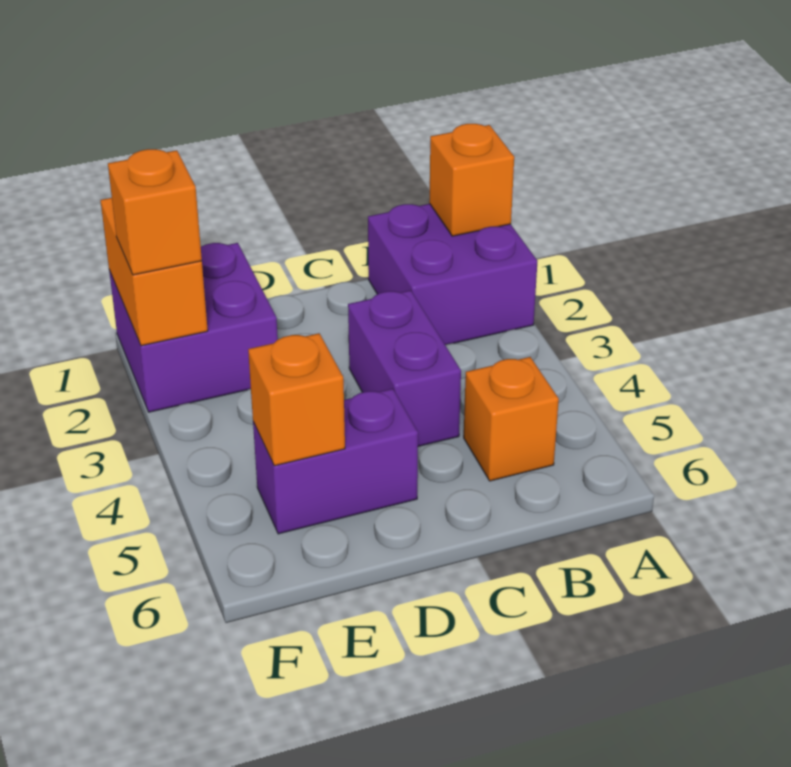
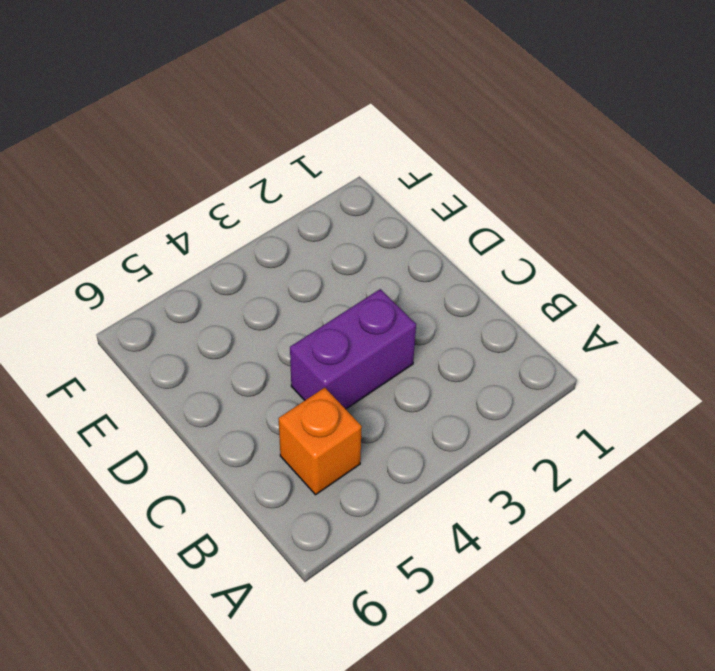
none -> purple 2x2 brick [368,204,537,345]
none -> purple 1x2 brick [253,389,418,534]

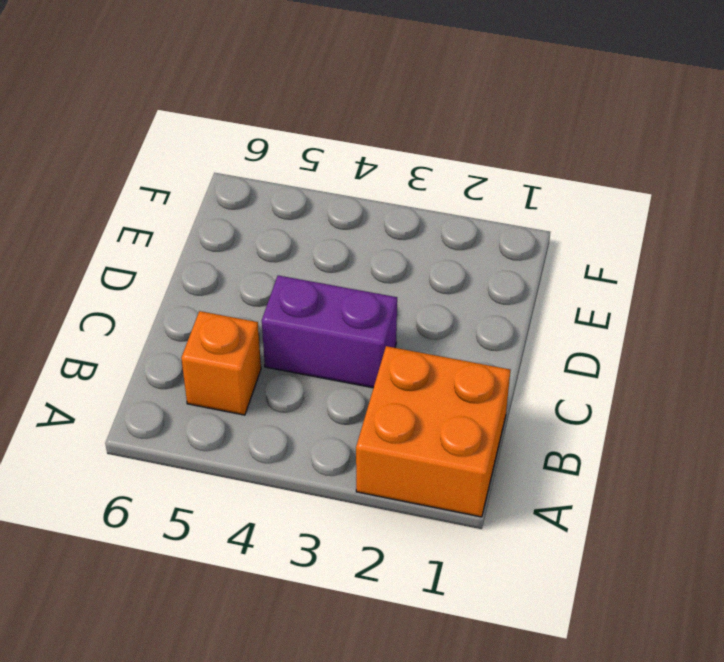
orange 2x2 brick [356,346,510,517] -> purple 2x2 brick [368,204,537,345]
none -> purple 1x2 brick [253,389,418,534]
none -> purple 2x2 brick [109,243,278,412]

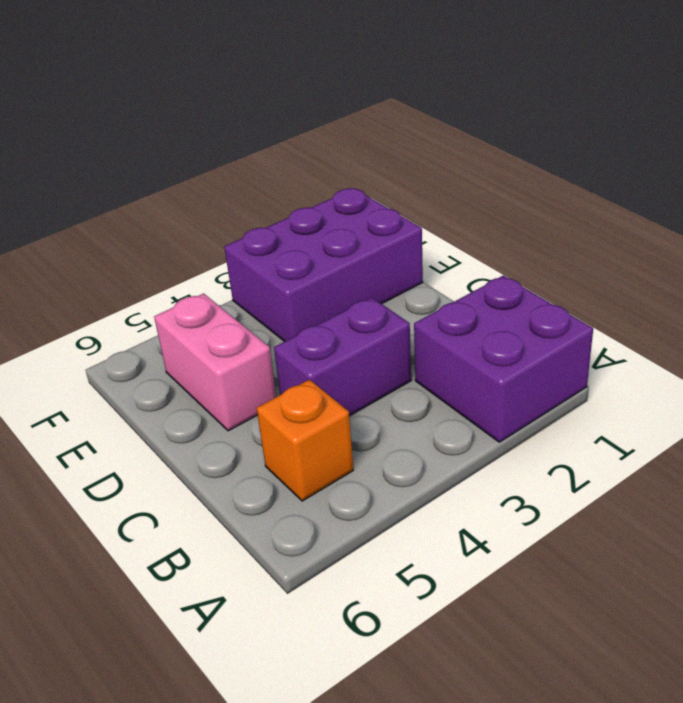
pink 1x2 brick [154,294,276,431] -> purple 1x2 brick [253,389,418,534]
purple 2x3 brick [224,189,423,342] -> purple 2x2 brick [109,243,278,412]
none -> orange 1x1 brick [429,124,514,236]
none -> orange 1x1 brick [248,333,345,466]

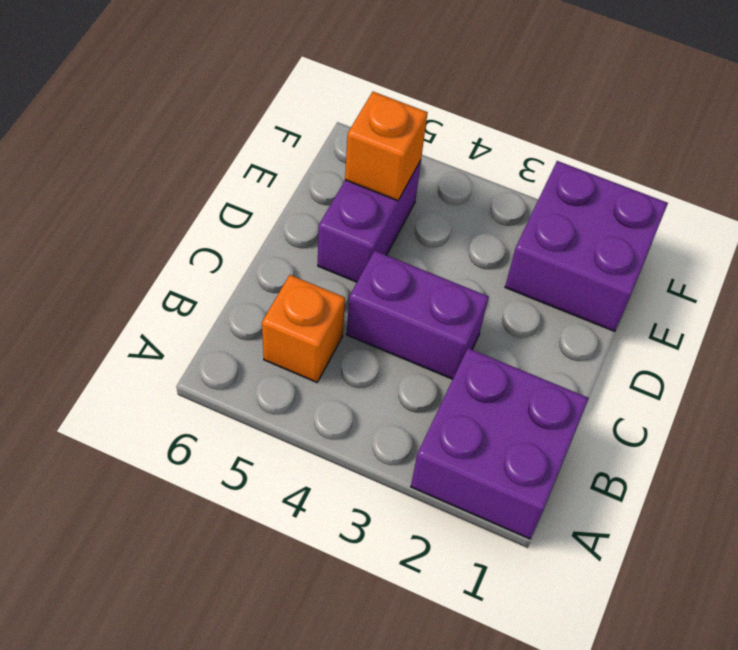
none -> orange 1x1 brick [429,124,514,236]
none -> orange 1x2 brick [101,198,208,346]

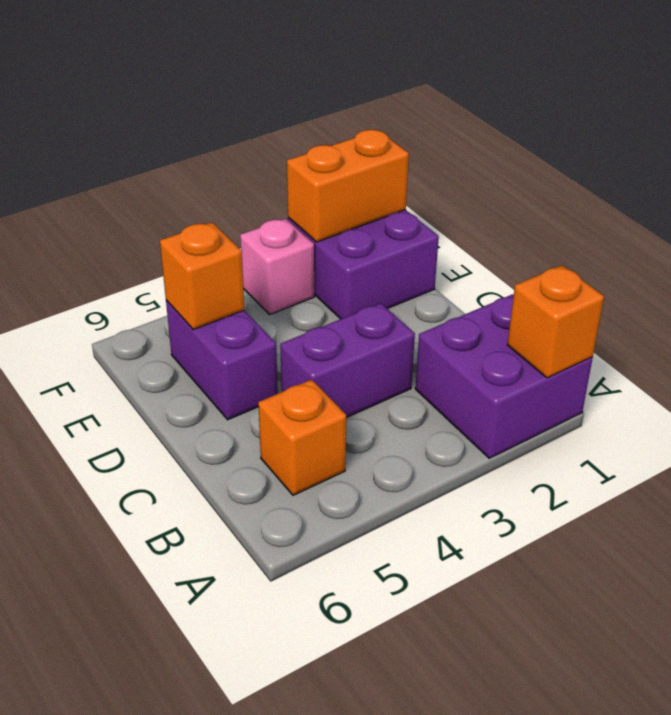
pink 1x1 brick [240,219,314,314] -> none
none -> orange 1x1 brick [108,149,202,275]

